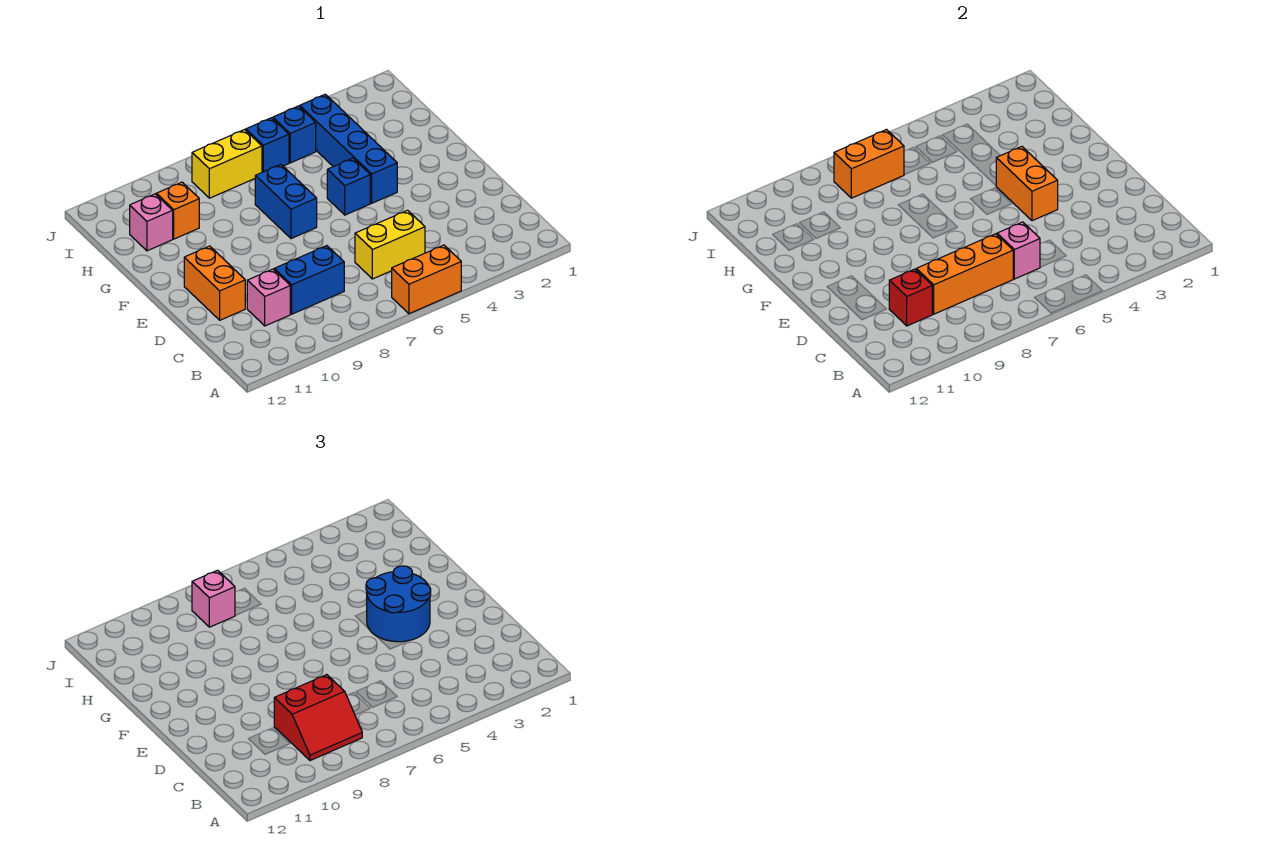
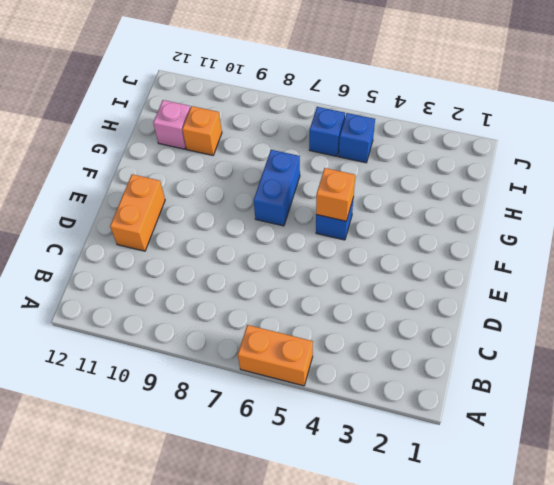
orange 1x1 brick [316,168,355,221] -> none
none -> yellow 1x2 brick [355,210,425,279]
none -> blue 1x2 brick [274,246,344,314]
none -> pink 1x1 brick [247,269,290,326]

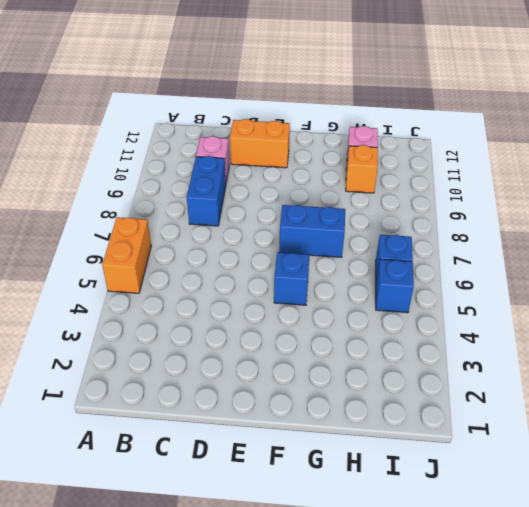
none -> yellow 1x2 brick [355,210,425,279]
none -> blue 1x4 brick [300,94,397,203]
none -> yellow 1x2 brick [192,130,262,198]

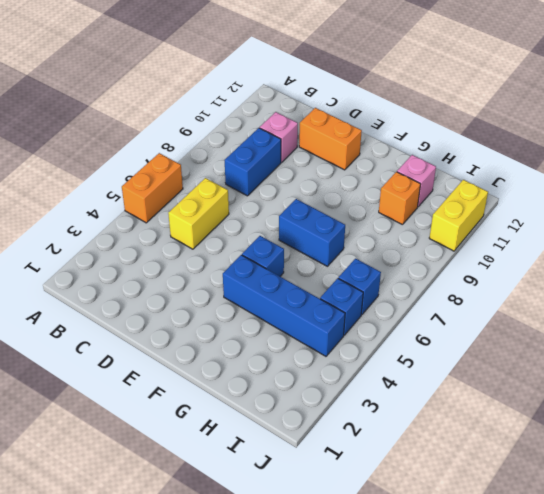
yellow 1x2 brick [429,180,488,251] -> yellow 1x2 brick moved to [192,130,262,198]
none -> pink 1x1 brick [997,222,1040,279]
none -> orange 1x3 brick [916,234,1013,314]
none -> red 1x1 brick [889,269,932,326]

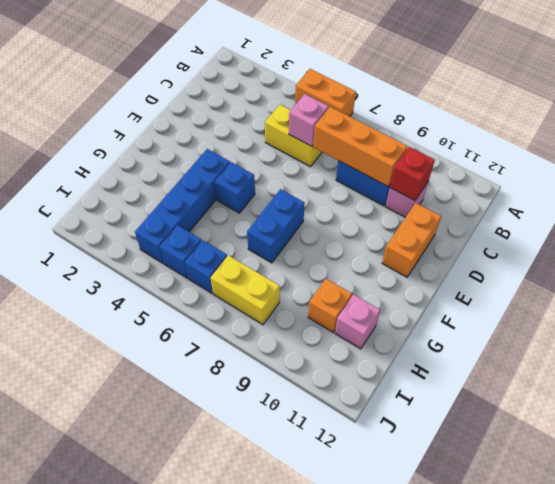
none -> orange 1x2 brick [996,147,1058,221]
none -> orange 1x2 brick [834,130,904,198]
none -> red 2x2 slope [274,675,362,761]

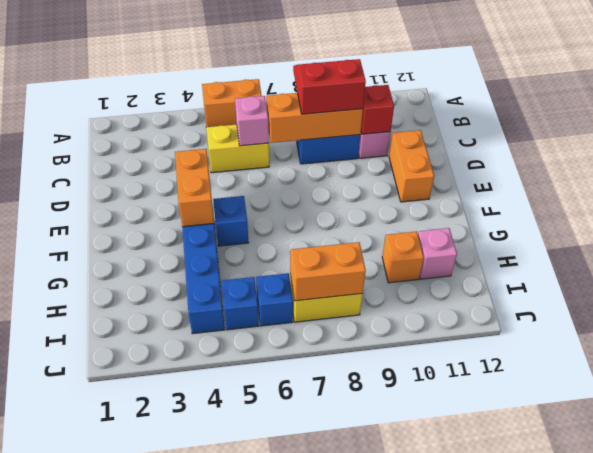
none -> blue 1x2 brick [255,164,317,239]
none -> blue 2x2 round brick [366,566,431,642]
none -> pink 1x1 brick [192,570,235,627]

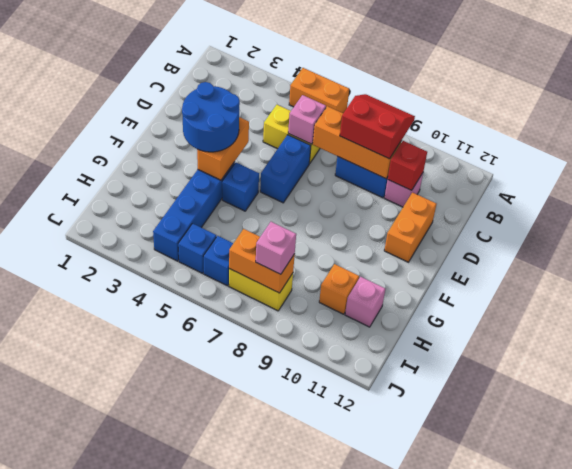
blue 1x2 brick [260,135,311,203] -> blue 1x2 brick moved to [255,164,317,239]

